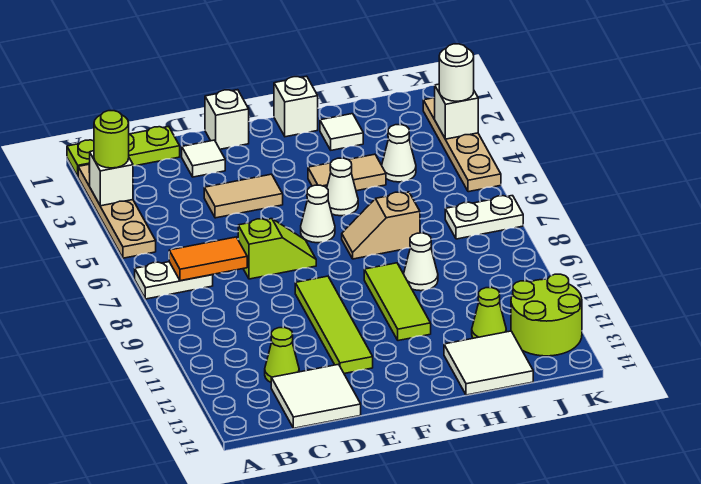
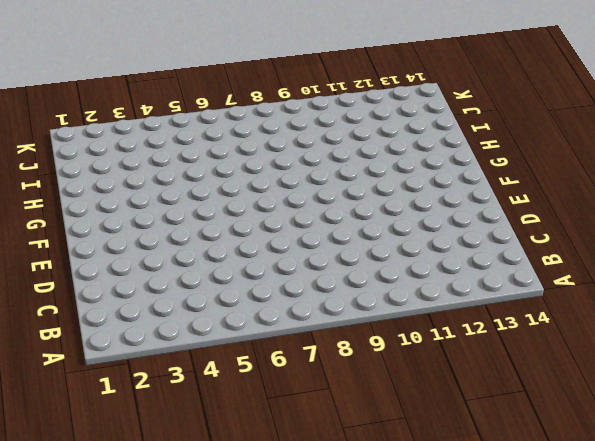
none -> lime 1x3 plate [67,126,180,176]
none -> tan 1x4 plate [78,164,156,258]
none -> white 1x2 plate [135,262,213,299]

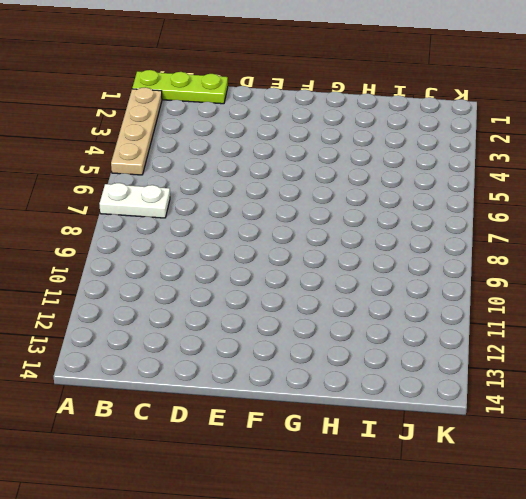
none -> lime 1x1 cone [265,328,299,382]
none -> white 2x2 tile [271,364,361,428]
none -> white 1x1 tile [182,140,225,177]

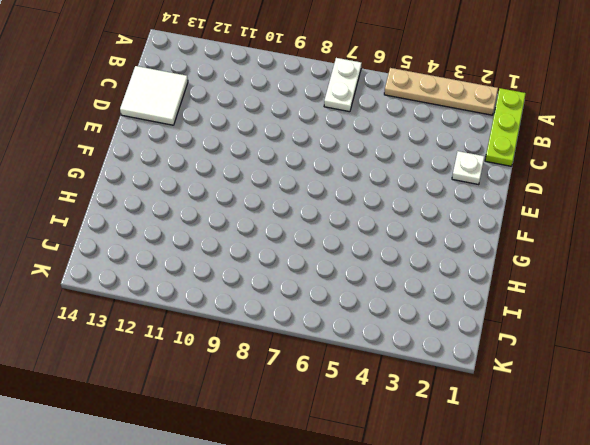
white 1x1 plate [452,151,484,185] -> white 1x1 tile [182,140,225,177]
none -> lime 1x1 cone [265,328,299,382]
none -> tan 1x2 tile [204,174,283,218]
none -> lime 1x2 slope [238,219,316,279]

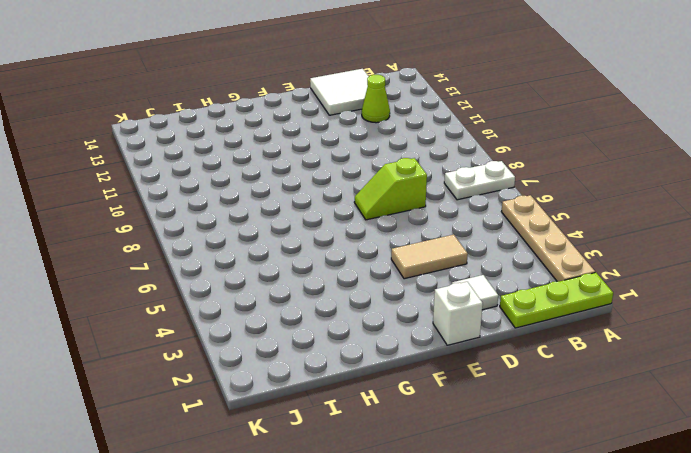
none -> lime 1x4 tile [295,276,373,374]
none -> white 1x1 cone [301,185,335,243]
none -> white 1x1 brick [274,76,318,137]

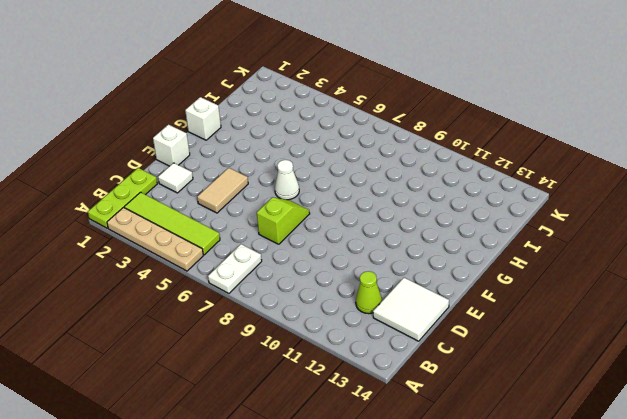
lime 1x4 tile [124,192,220,255] -> lime 1x4 tile moved to [295,276,373,374]
none -> tan 1x2 tile [308,154,386,191]
none -> white 1x1 cone [327,158,358,216]
none -> tan 1x2 slope [342,192,420,259]

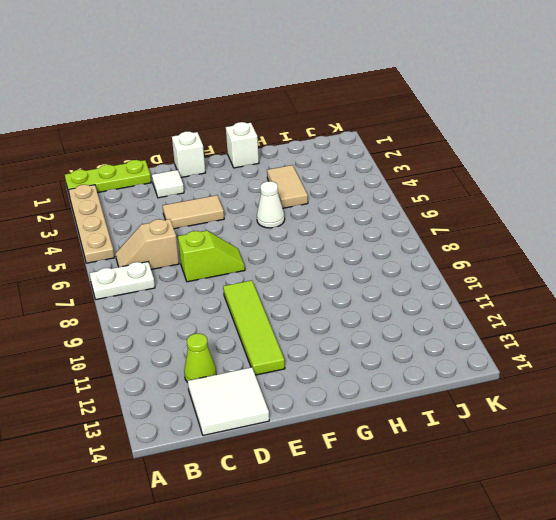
tan 1x2 slope [115,219,179,270] -> tan 1x2 slope moved to [342,192,420,259]
tan 1x2 tile [267,165,308,208] -> tan 1x2 tile turned to [308,154,386,191]
none -> white 1x1 cone [301,185,335,243]
none -> lime 1x3 tile [364,263,431,341]
none -> white 1x1 tile [320,114,363,150]

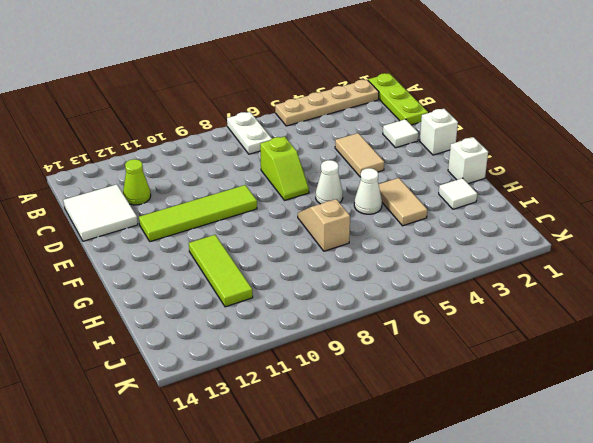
lime 1x3 tile [189,235,253,307] -> lime 1x3 tile turned to [364,263,431,341]
none -> white 1x1 cone [404,233,438,291]
none -> white 2x2 tile [444,331,533,395]
none -> white 1x1 cone [382,125,416,182]

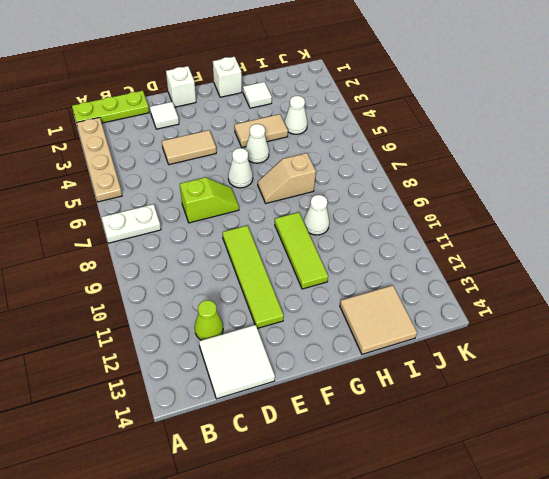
tan 2x2 tile [340,285,417,354] -> white 2x2 tile [444,331,533,395]
none -> lime 1x1 cone [472,288,506,338]
none -> white 1x2 plate [445,196,523,239]
none -> lime 2x2 round brick [511,274,582,356]

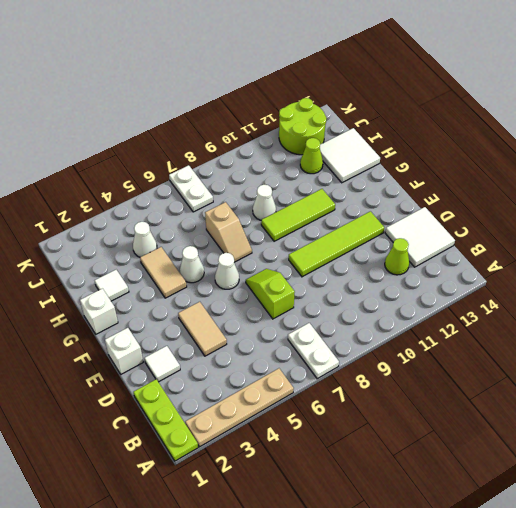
none -> tan 1x4 plate [423,98,501,192]
none -> white 1x1 brick [89,151,133,206]
none -> orange 1x2 tile [169,237,247,281]

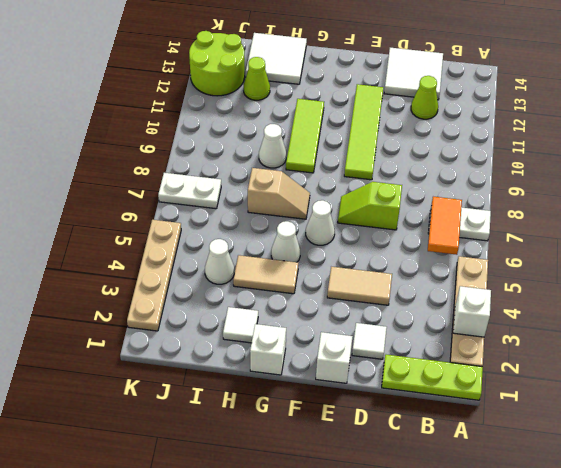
orange 1x2 tile [428,197,462,255] -> orange 1x2 tile turned to [169,237,247,281]
none -> white 1x1 brick [435,84,478,139]
none -> lime 1x1 round brick [94,111,129,168]
none -> white 1x1 round brick [439,44,474,101]

